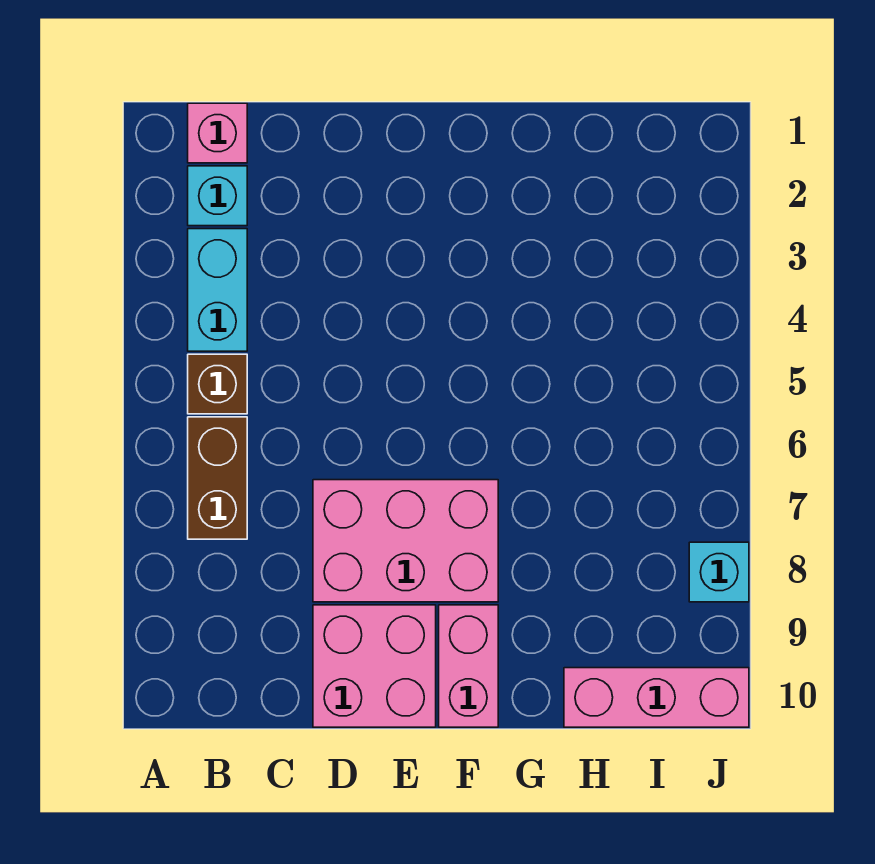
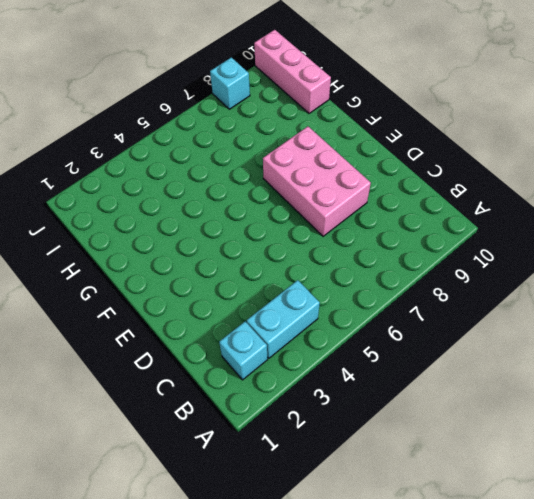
none -> pink 1x1 brick [188,103,247,163]
none -> brown 1x1 brick [188,354,247,414]

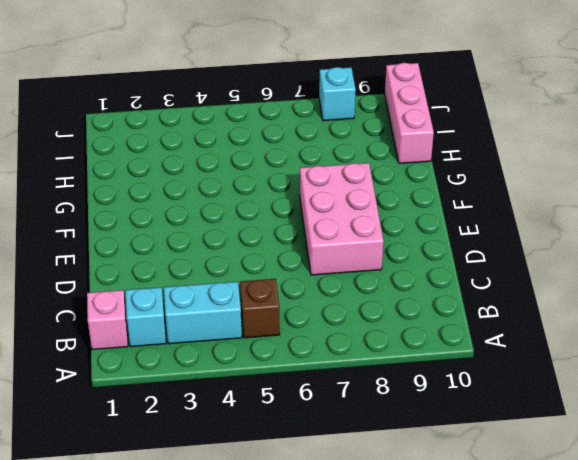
none -> brown 1x2 brick [188,417,247,539]
none -> pink 2x2 brick [313,605,436,727]

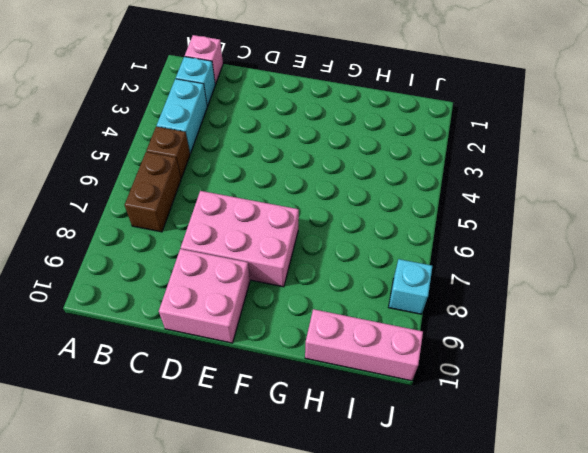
none -> pink 1x2 brick [439,605,498,727]

